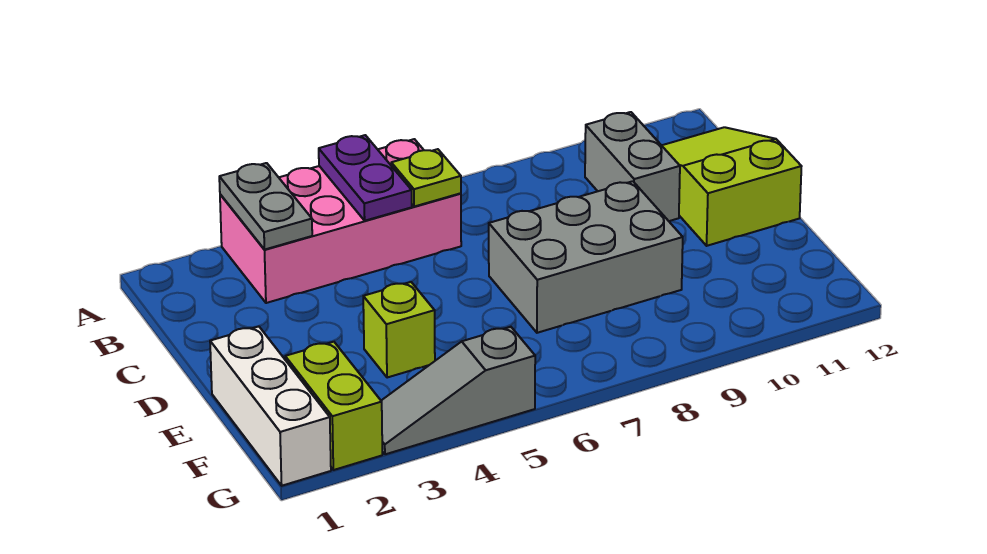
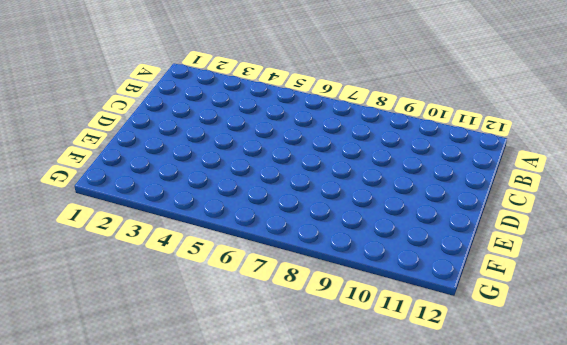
none -> pink 2x4 brick [220,139,461,303]
none -> grey 1x2 brick [585,112,680,221]

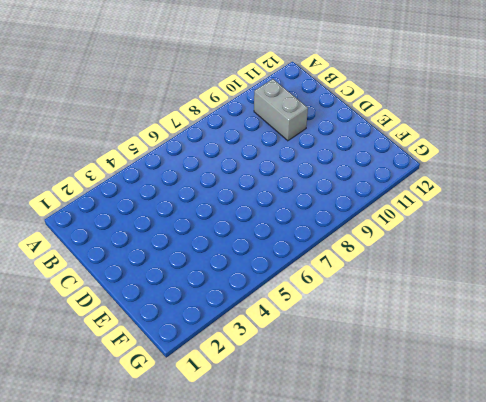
none -> pink 2x4 brick [220,139,461,303]
none -> lime 2x3 slope [662,127,802,246]

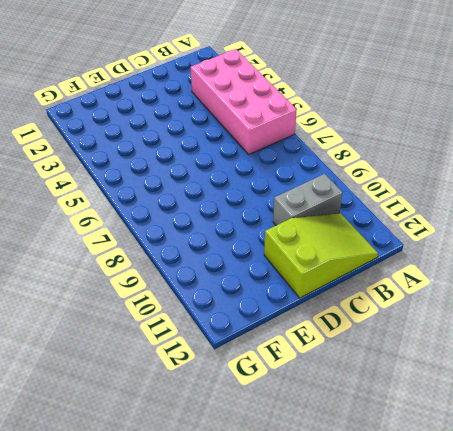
none -> grey 2x3 brick [489,181,683,333]
none -> white 1x3 brick [210,326,331,486]

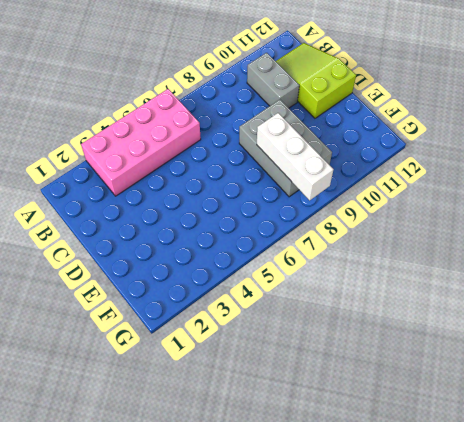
grey 2x3 brick [239,100,332,197] -> grey 2x3 brick turned to [489,181,683,333]
white 1x3 brick [257,113,333,200] -> white 1x3 brick moved to [210,326,331,486]
none -> lime 1x1 brick [363,282,435,378]
none -> lime 1x2 brick [285,342,382,470]

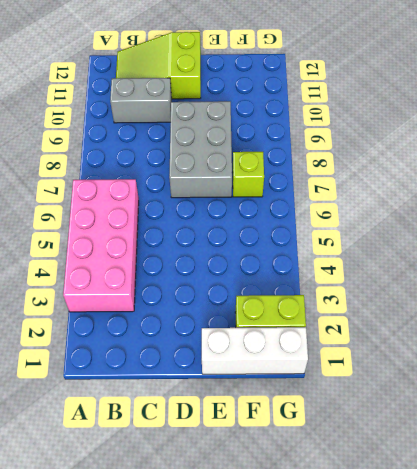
lime 1x1 brick [232,152,264,197] -> lime 1x1 brick moved to [363,282,435,378]
none -> grey 1x3 slope [381,327,535,454]
none -> grey 1x2 plate [219,163,312,250]

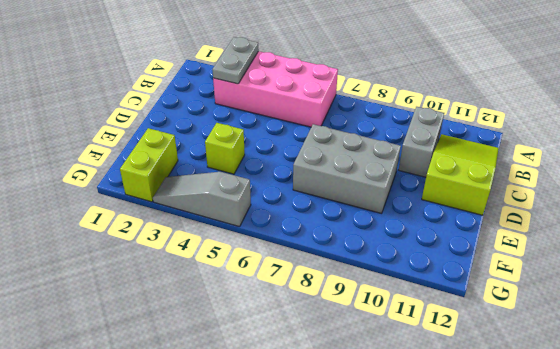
none -> white 1x3 brick [210,326,331,486]
none -> purple 1x2 plate [319,135,412,221]

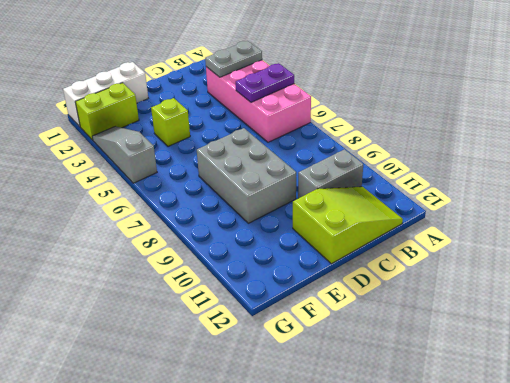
none -> lime 1x1 plate [391,149,461,207]

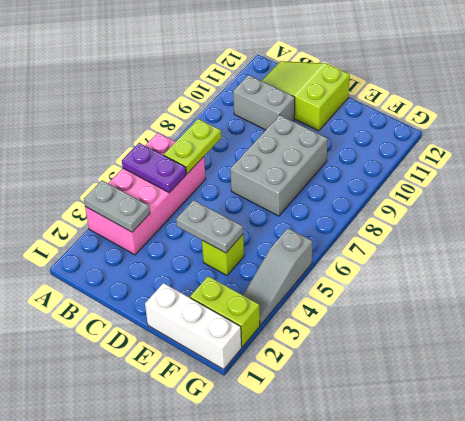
lime 1x2 plate [164,119,221,174] -> lime 1x1 plate [391,149,461,207]
grey 1x2 plate [176,200,243,253] -> none

